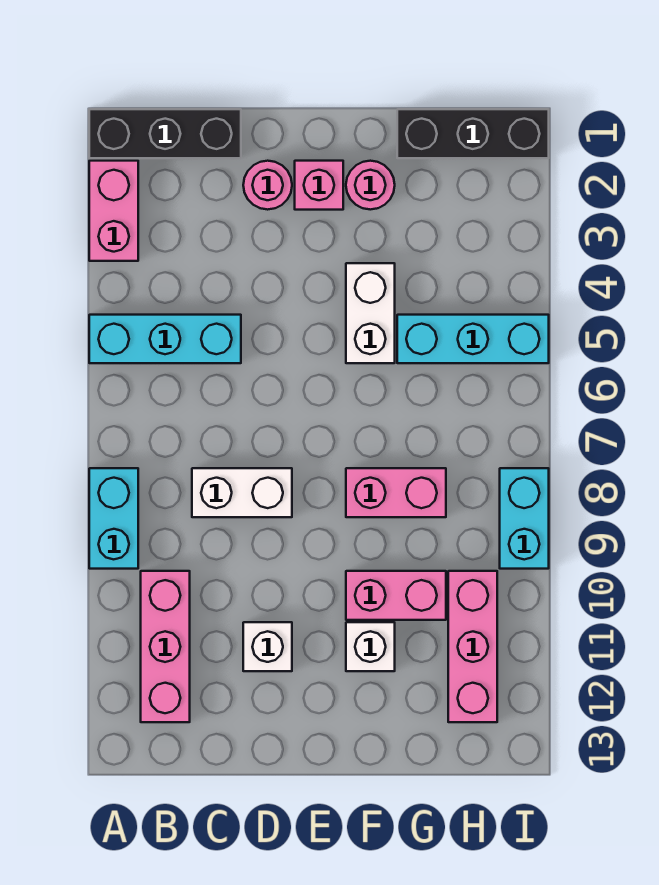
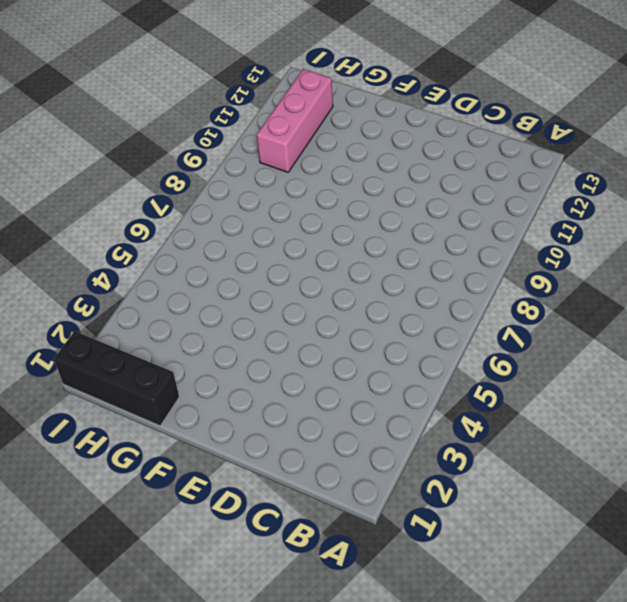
none -> black 1x3 brick [89,109,241,158]
none -> pink 1x2 brick [89,161,138,261]
none -> cyan 1x3 brick [89,315,241,363]

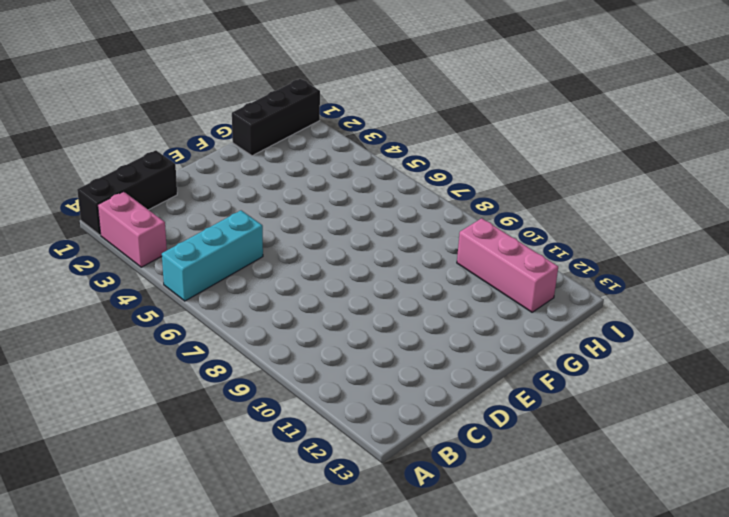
none -> cyan 1x2 brick [89,468,138,569]
none -> pink 1x3 brick [141,571,190,722]
none -> white 1x2 brick [192,468,292,517]

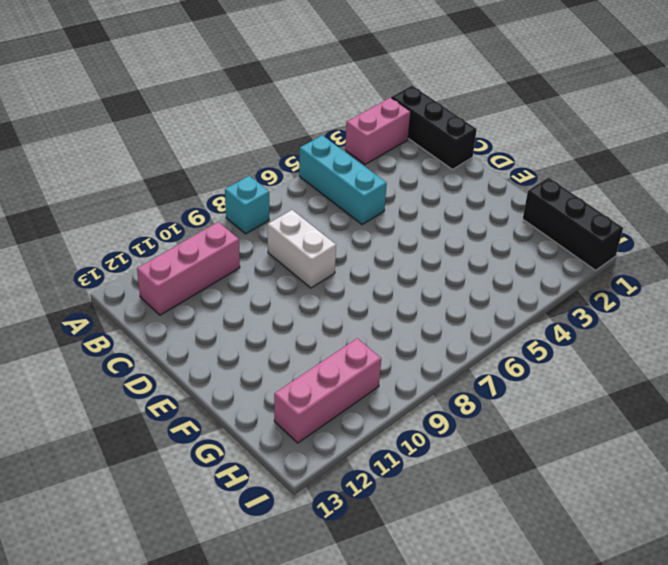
cyan 1x1 brick [225,176,269,234] -> cyan 1x2 brick [89,468,138,569]
none -> pink 1x1 round brick [243,161,292,210]
none -> white 1x1 brick [243,622,292,671]
none -> pink 1x1 brick [295,161,343,210]

